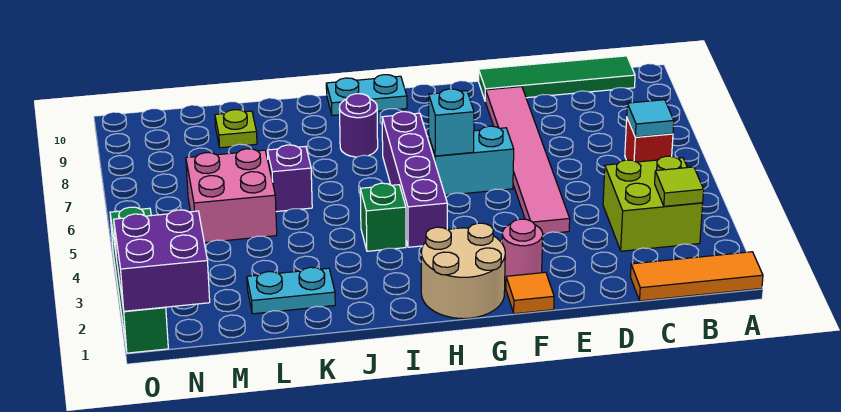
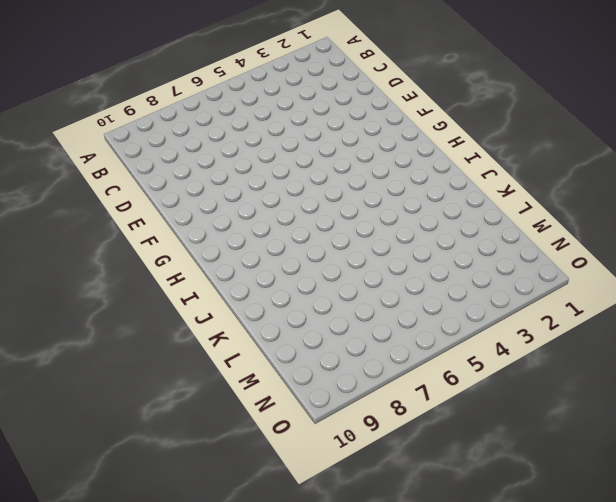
none -> orange 1x3 tile [630,252,763,301]
none -> lime 2x2 brick [603,156,703,251]
none -> red 1x1 brick [625,118,673,162]

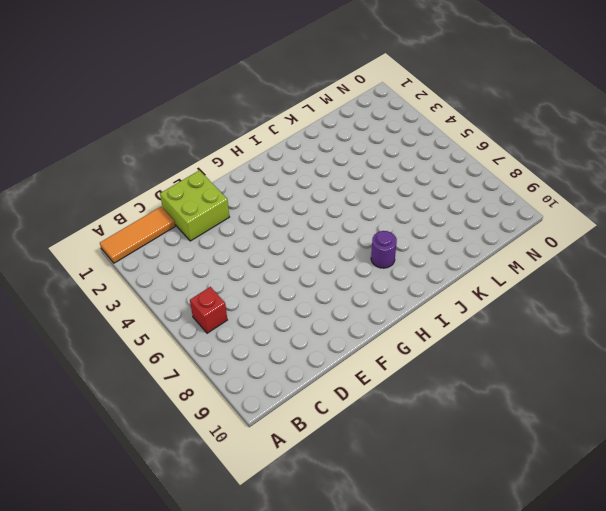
lime 2x2 brick [160,170,229,241] -> lime 2x2 brick moved to [603,156,703,251]
none -> green 1x4 tile [478,56,635,101]
none -> pink 1x6 tile [486,87,570,234]
none -> orange 1x1 tile [506,272,554,314]

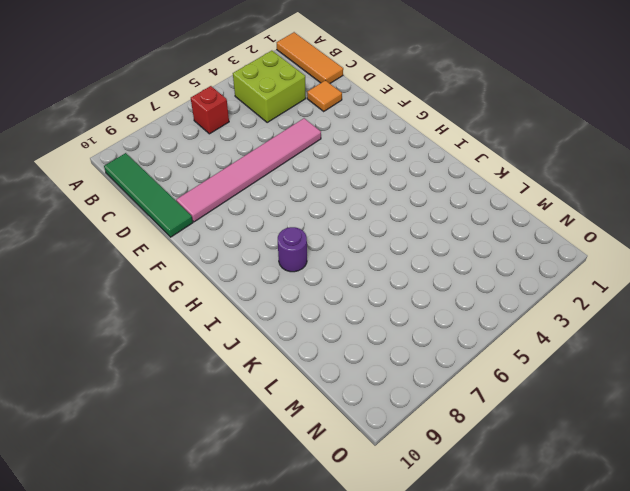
orange 1x1 tile [307,80,342,111] -> orange 1x1 tile moved to [506,272,554,314]
none -> pink 1x1 round brick [502,219,543,281]
none -> cyan 1x2 brick [429,126,514,195]
none -> tan 2x2 round brick [421,223,505,319]

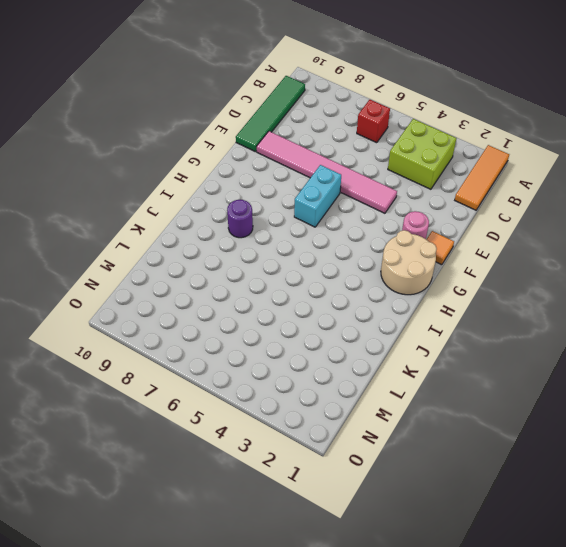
none -> purple 1x4 brick [382,112,447,247]
none -> cyan 1x2 plate [326,75,407,115]
none -> green 1x1 brick [360,183,406,251]

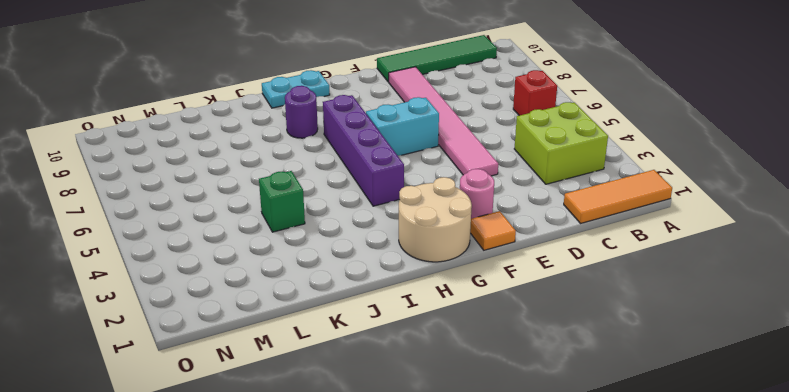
green 1x1 brick [259,171,305,232] -> green 1x1 brick moved to [360,183,406,251]
none -> cyan 1x2 plate [247,267,335,314]
none -> purple 1x1 brick [267,145,312,212]
none -> pink 2x2 brick [186,149,277,243]

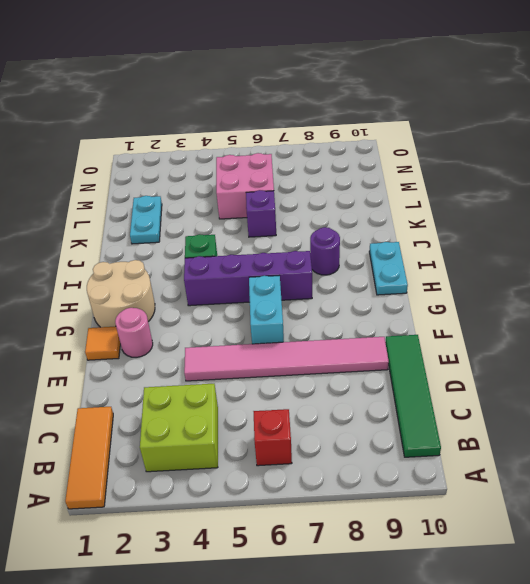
none -> lime 1x1 plate [215,110,257,148]
none -> green 1x4 brick [110,207,168,353]
none -> lime 1x1 tile [655,167,704,206]

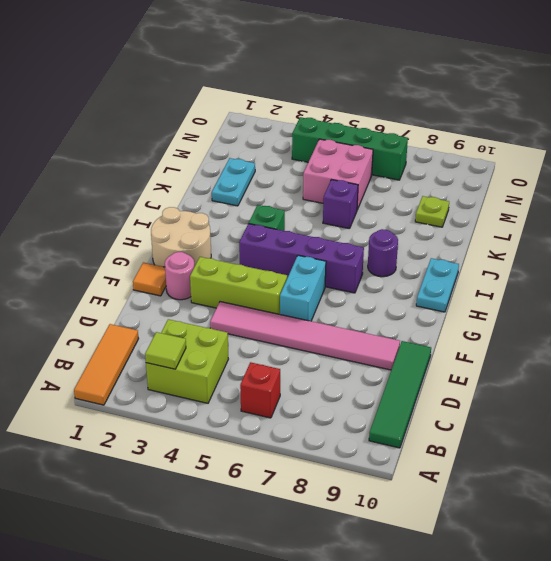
lime 1x3 brick [190,257,287,314] -> none
green 1x4 brick [292,117,408,180] -> green 1x4 brick moved to [110,207,168,353]
none -> cyan 1x1 tile [627,100,674,137]
none -> cyan 1x1 brick [429,89,474,156]
none -> purple 2x2 brick [114,210,210,311]

